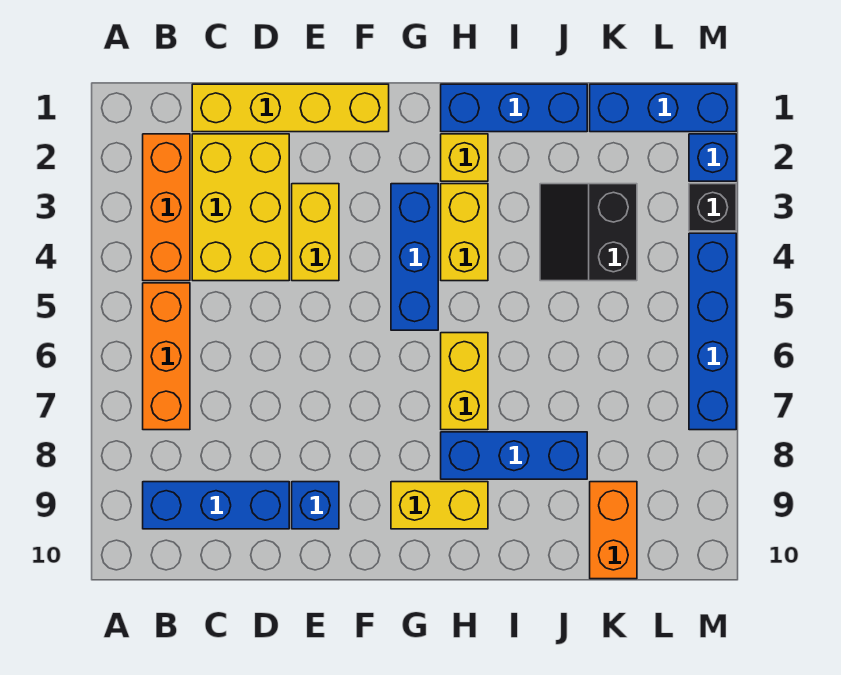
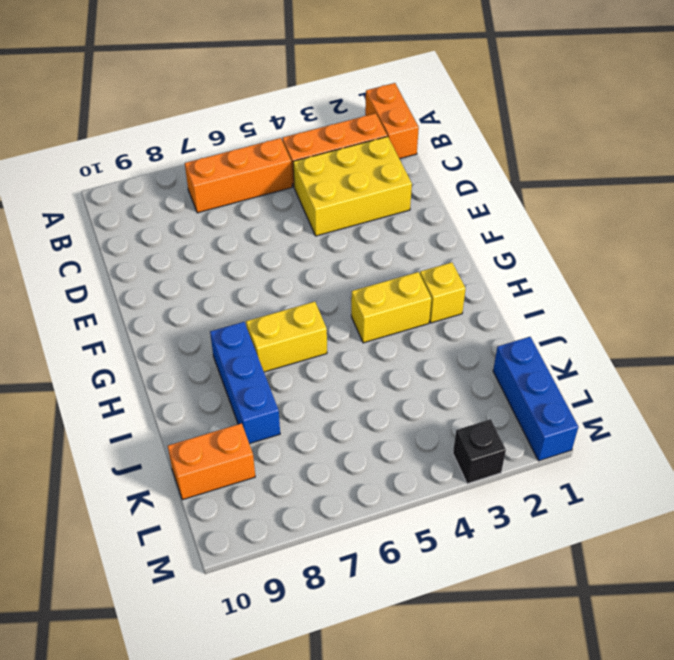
orange 1x2 brick [365,83,419,159] -> none
none -> blue 1x3 brick [143,482,289,529]
none -> yellow 1x4 brick [192,84,389,132]
none -> yellow 1x2 brick [292,184,339,281]

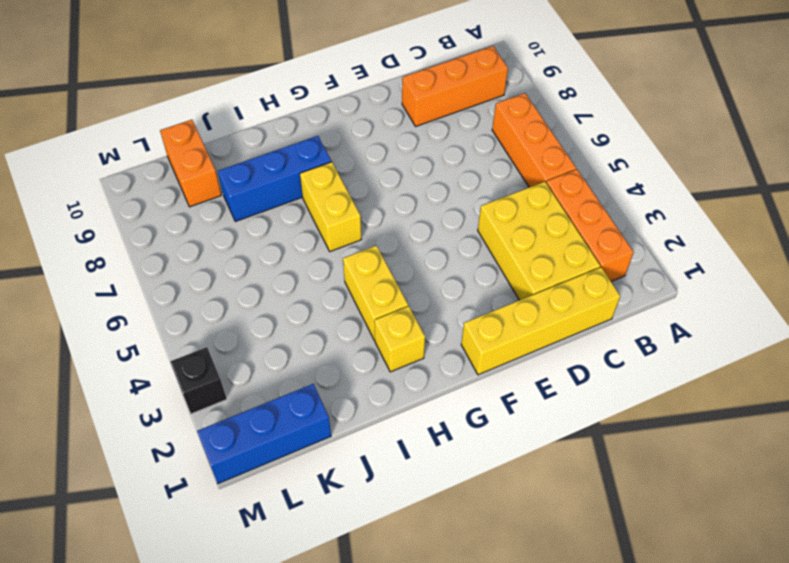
orange 1x3 brick [402,46,508,126] -> blue 1x3 brick [143,482,289,529]
none -> yellow 1x2 brick [292,184,339,281]
none -> blue 1x1 brick [292,482,339,529]
none -> blue 1x3 brick [391,184,438,330]

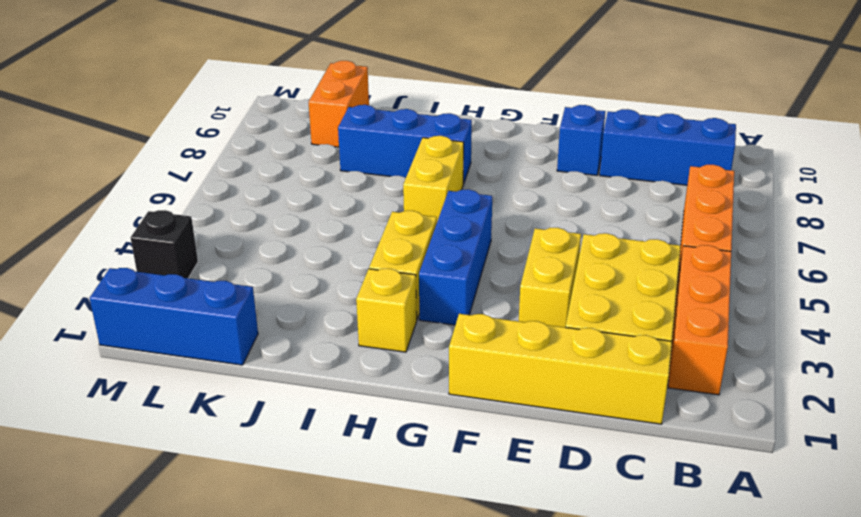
none -> yellow 1x2 brick [391,482,488,529]
none -> blue 1x3 brick [441,84,587,132]
none -> black 2x2 slope [540,184,637,281]

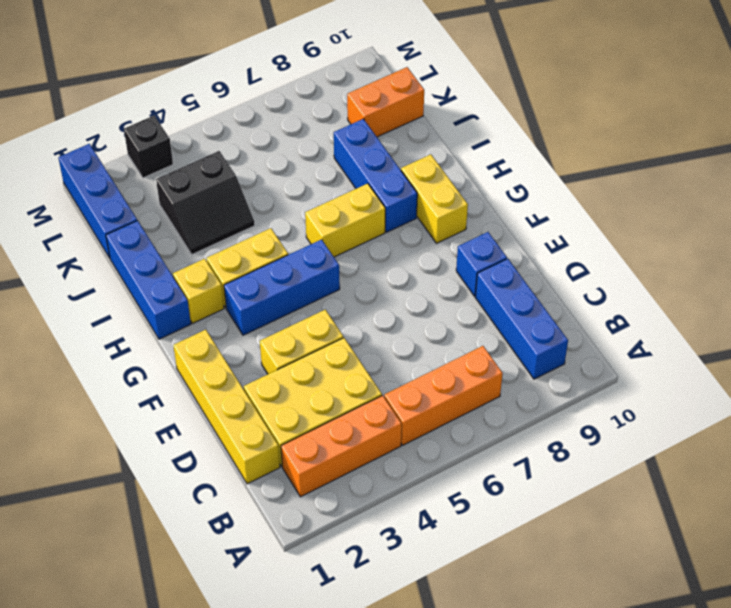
none -> blue 1x1 brick [689,134,736,181]
none -> blue 1x4 brick [689,233,736,430]

